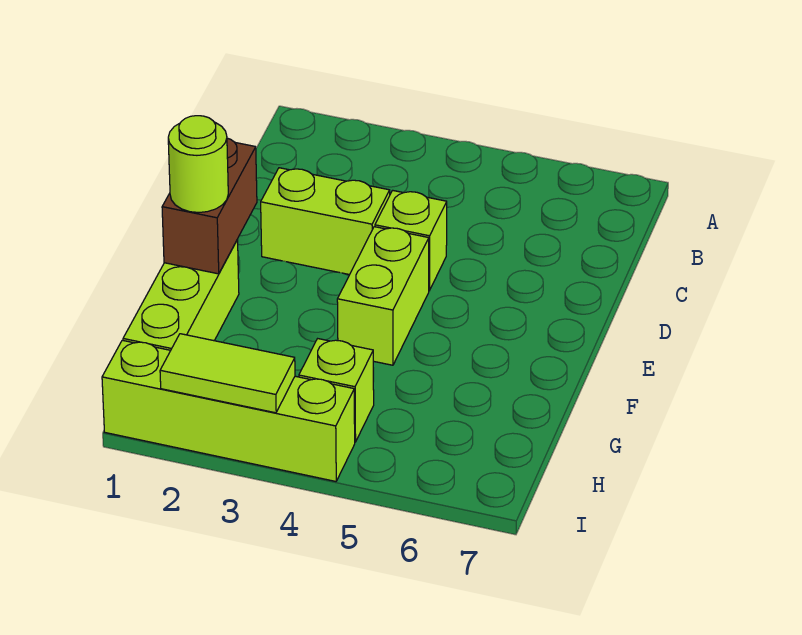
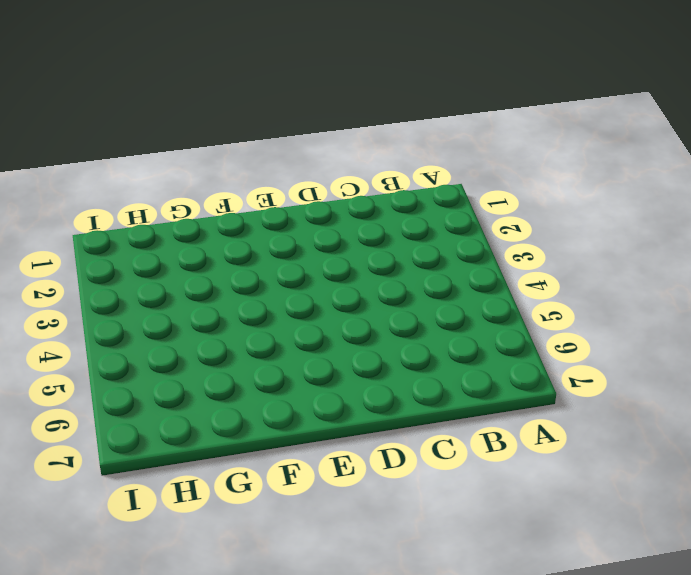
none -> lime 1x2 brick [261,168,390,275]
none -> lime 1x1 brick [375,190,447,290]

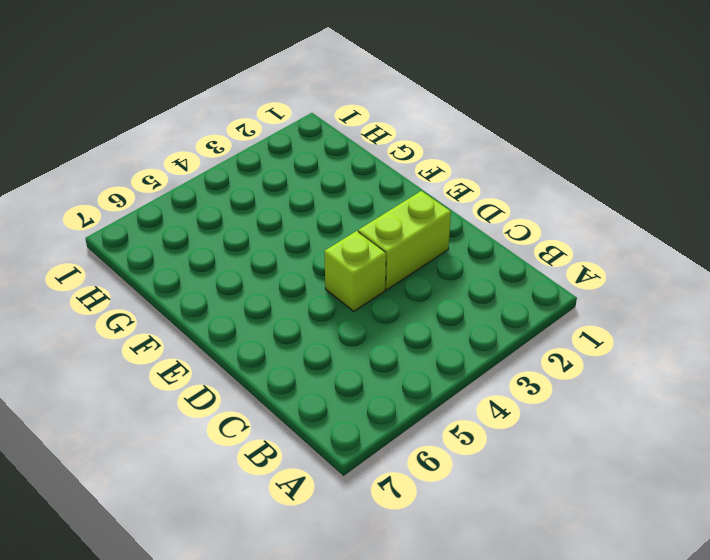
none -> lime 1x2 brick [337,227,429,365]
none -> lime 1x3 brick [123,240,239,350]

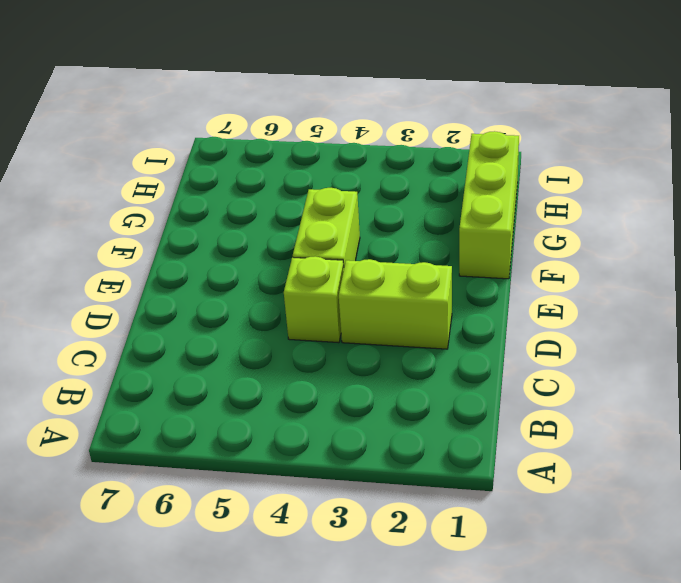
none -> lime 1x1 brick [299,339,374,442]
none -> lime 1x4 brick [102,340,355,481]

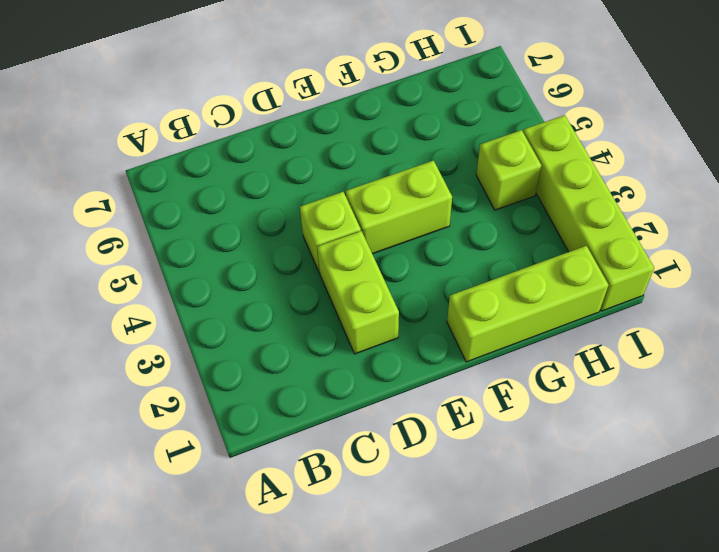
none -> brown 1x2 brick [162,138,257,274]
none -> lime 1x2 tile [160,334,295,413]

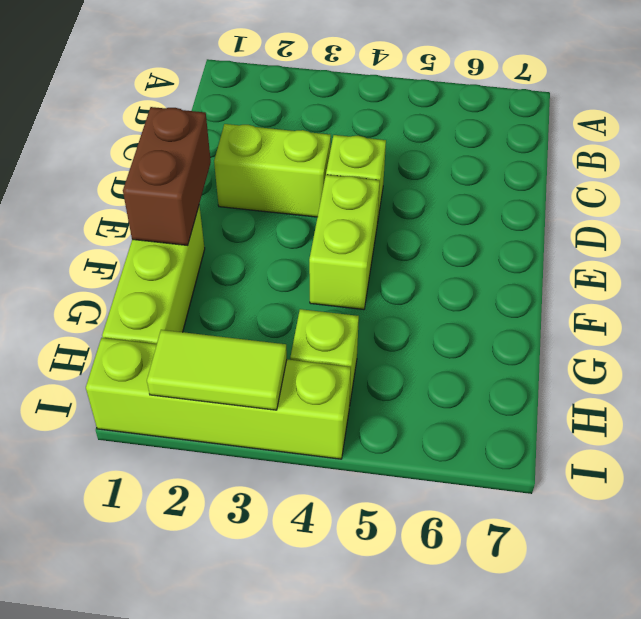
none -> lime 1x1 round brick [168,116,228,213]

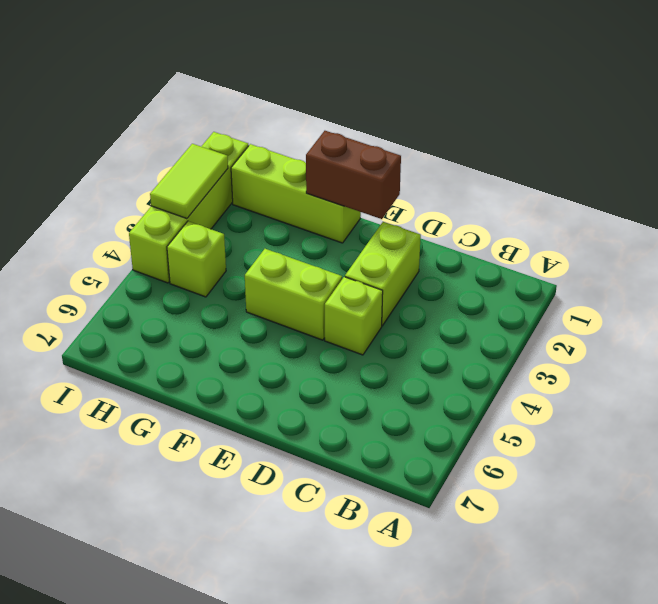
none -> lime 1x1 round brick [168,116,228,213]

